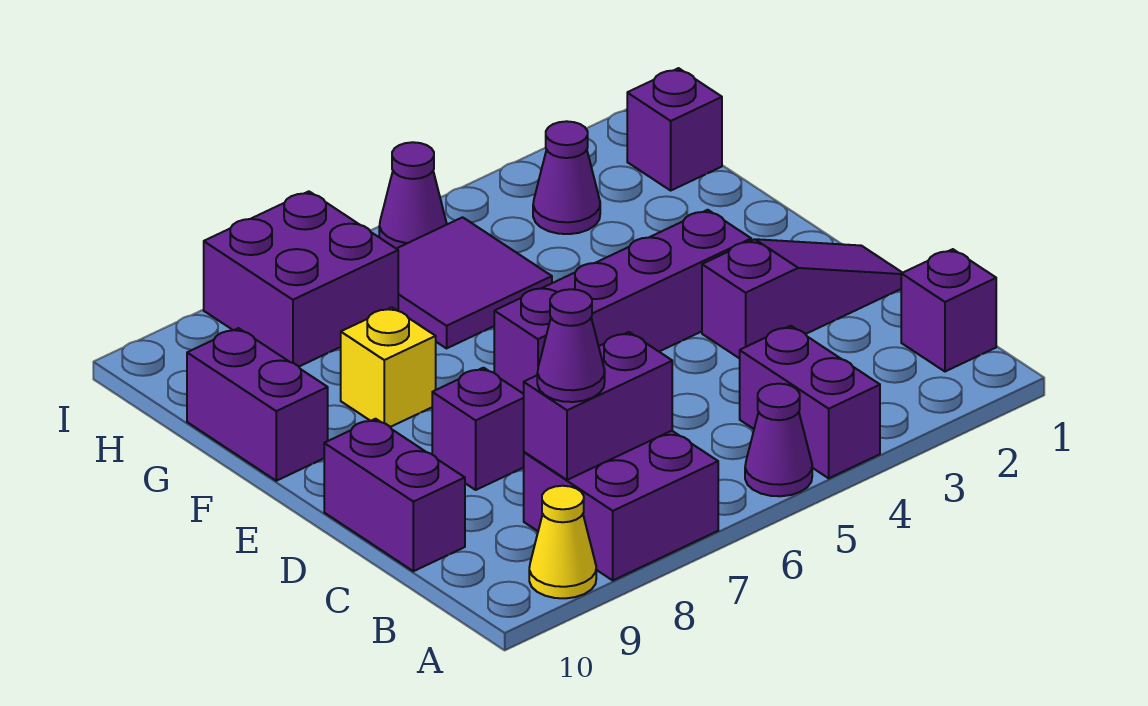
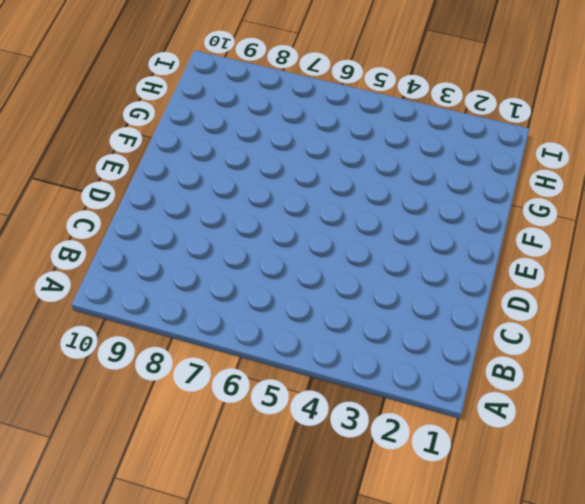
none -> purple 1x2 brick [740,326,880,478]
none -> purple 1x1 cone [745,384,812,496]
none -> purple 2x2 brick [524,431,718,580]

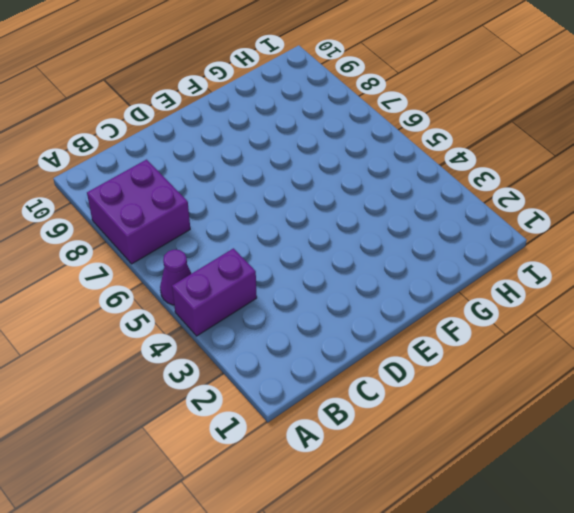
none -> yellow 1x1 cone [529,486,596,598]
none -> purple 1x1 brick [901,249,996,372]
none -> purple 1x2 brick [324,419,465,571]

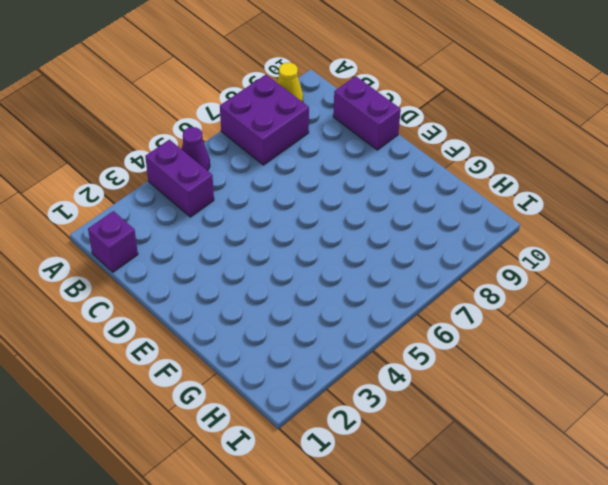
none -> purple 1x3 slope [702,239,902,359]
none -> purple 1x1 brick [432,368,524,490]
none -> purple 1x4 brick [494,210,751,394]

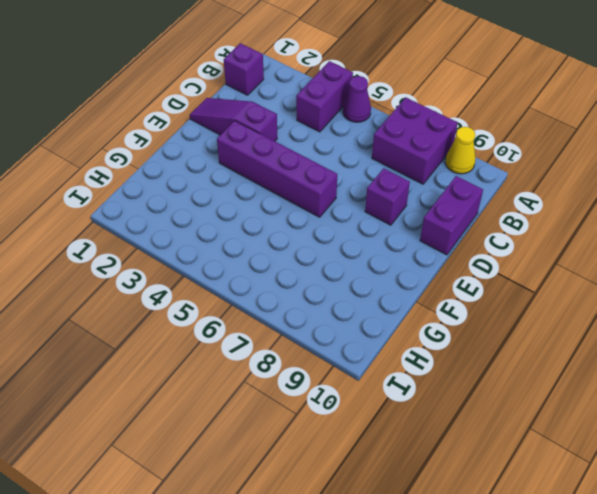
none -> yellow 1x1 brick [341,307,436,427]
none -> purple 1x2 brick [187,328,328,481]
none -> purple 2x2 tile [396,217,552,348]

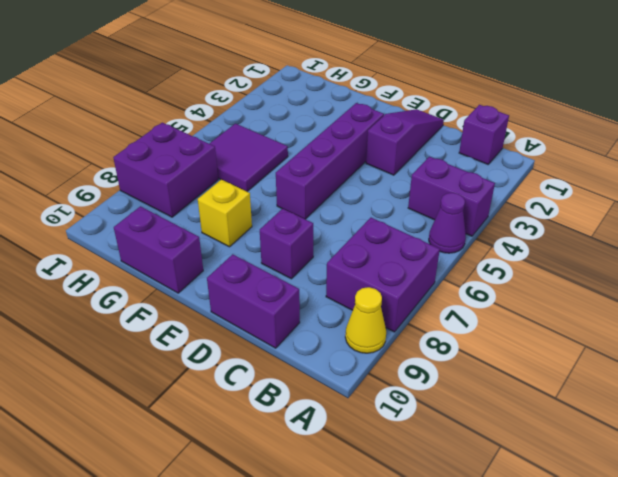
none -> purple 1x1 brick [627,68,722,190]
none -> purple 1x1 cone [533,121,600,234]
none -> purple 1x1 cone [379,142,447,248]

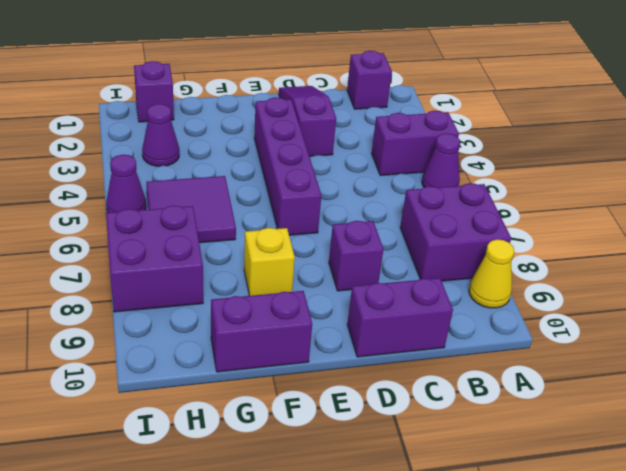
none -> purple 1x2 brick [524,332,672,480]
none -> purple 1x1 cone [537,289,605,402]

